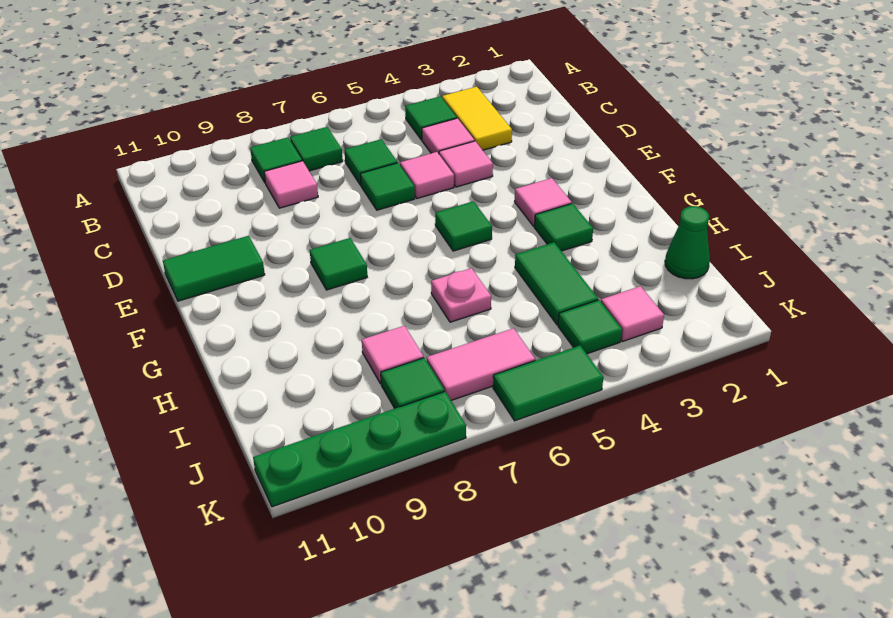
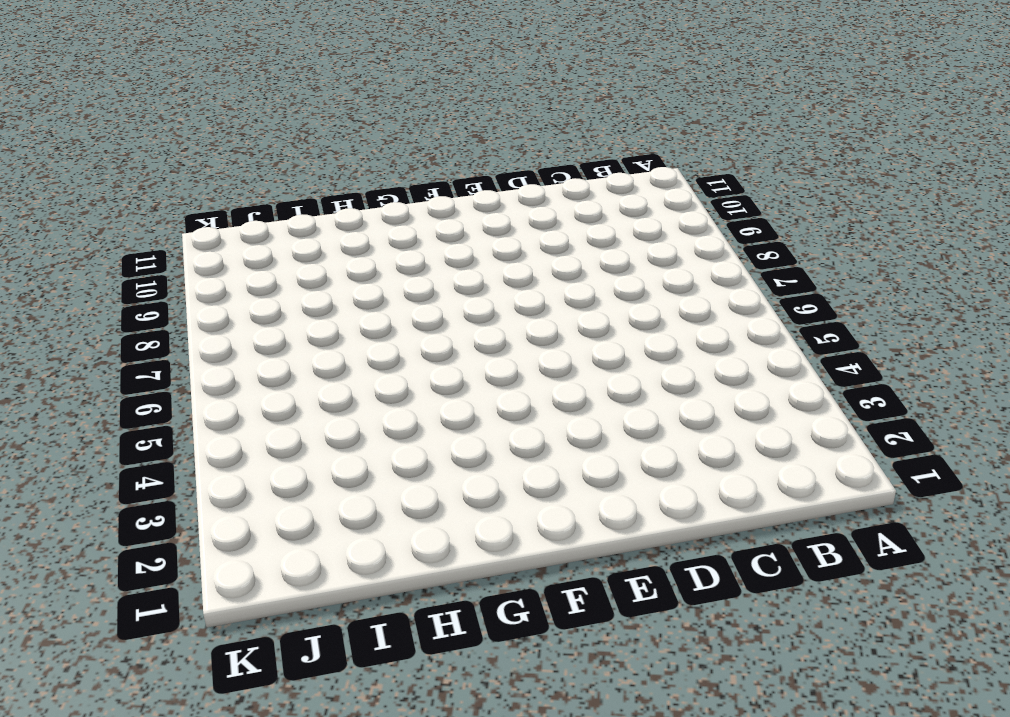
none -> yellow 1x2 tile [442,87,512,150]
none -> green 1x1 tile [405,96,457,140]
none -> green 1x1 tile [290,127,343,171]

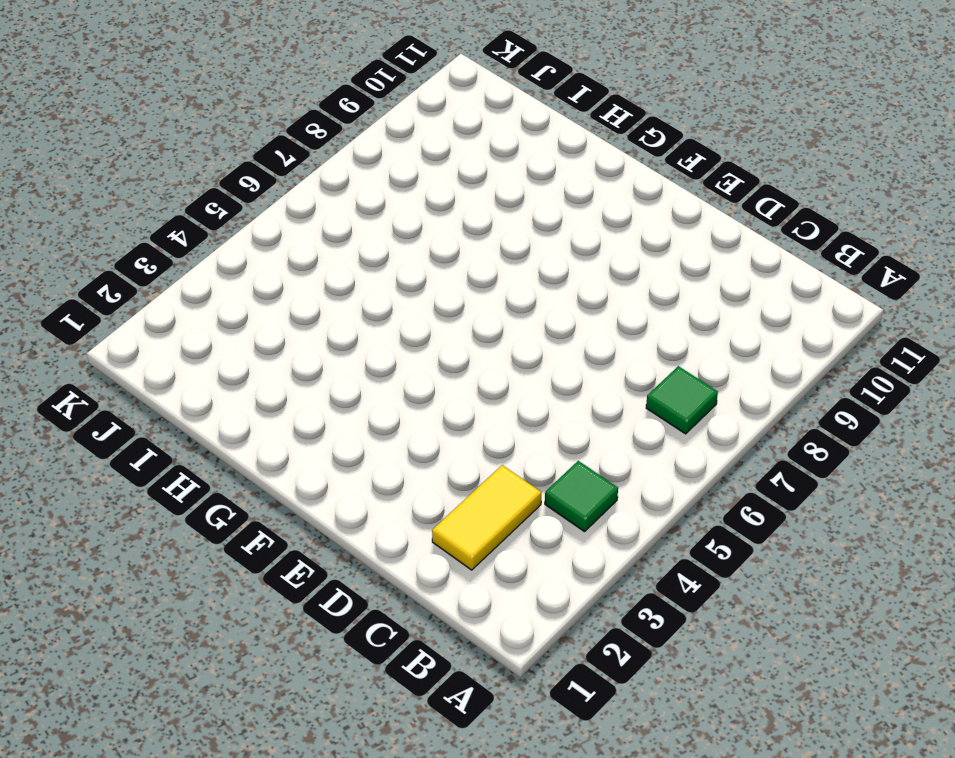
yellow 1x2 tile [432,465,541,570] -> yellow 1x2 tile turned to [442,87,512,150]
none -> green 1x1 tile [250,137,302,183]
none -> pink 1x1 tile [422,118,474,154]
none -> green 1x1 tile [344,139,397,185]

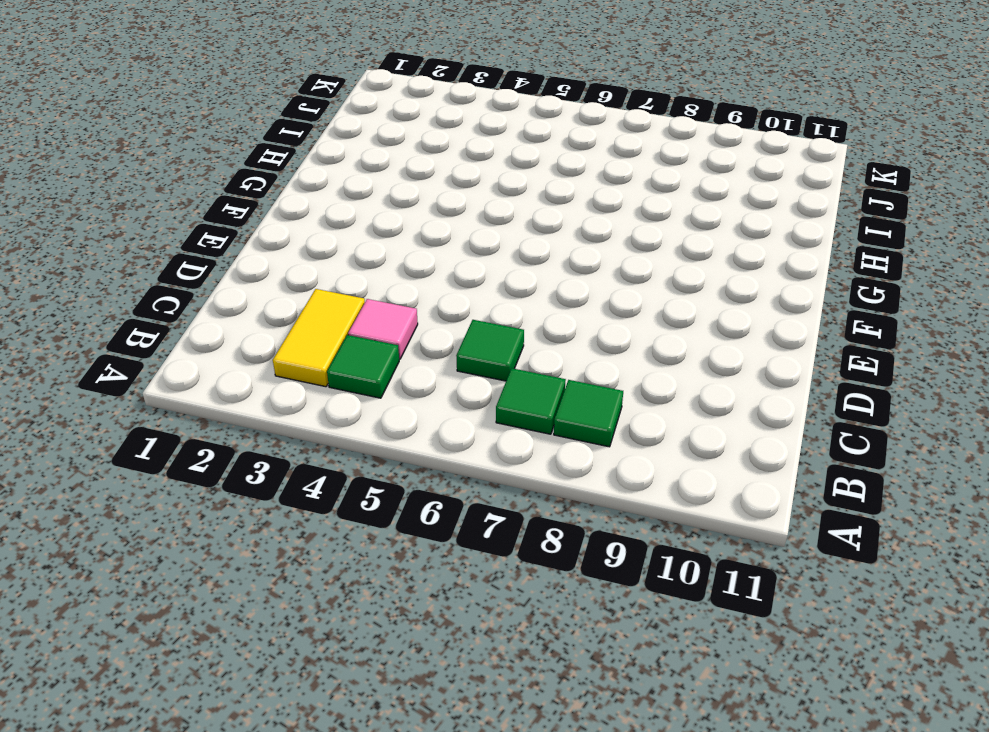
none -> pink 1x1 tile [264,161,318,208]
none -> pink 1x1 tile [439,141,493,187]
none -> pink 1x1 tile [400,152,454,199]

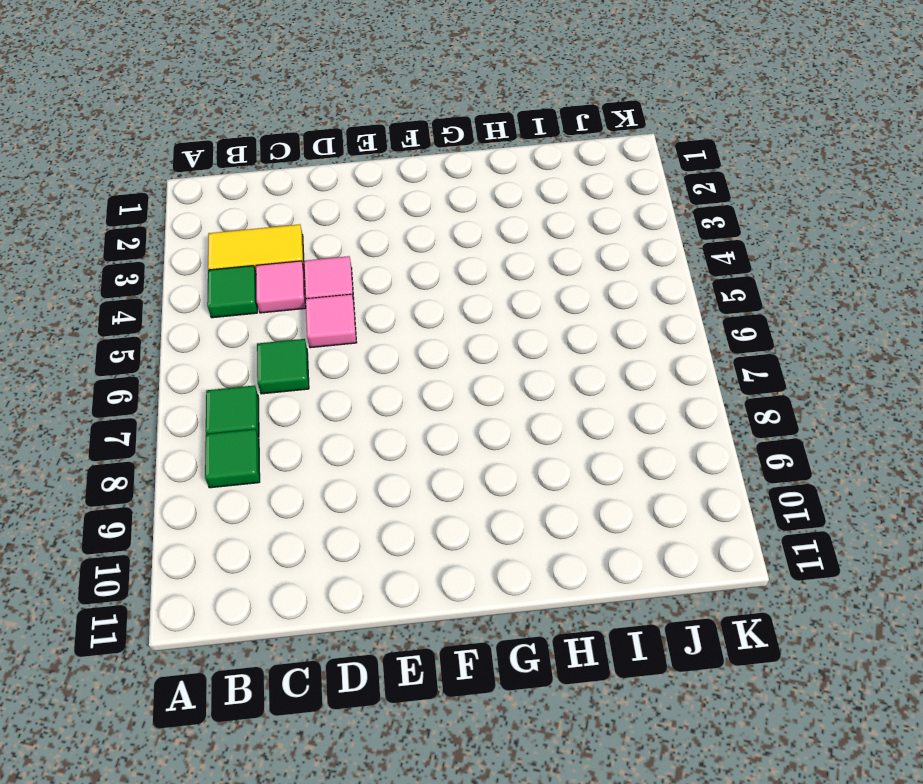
none -> pink 1x1 tile [264,161,318,208]
none -> green 1x1 tile [360,163,415,210]
none -> green 1x2 tile [163,236,265,301]

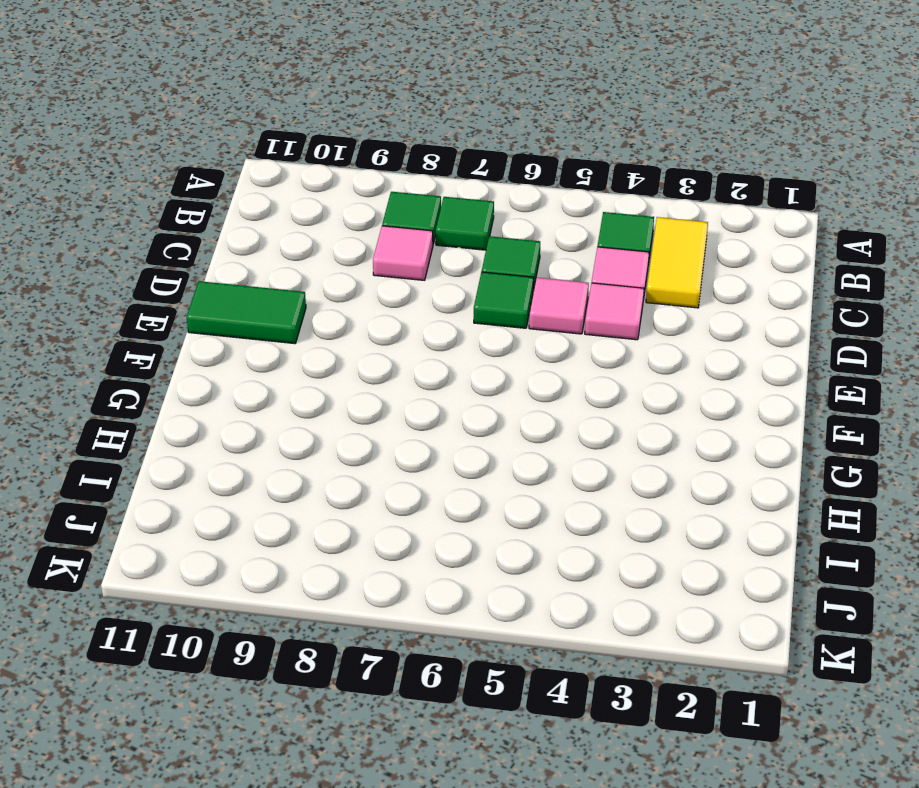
none -> pink 1x1 tile [514,178,572,226]
none -> green 1x1 tile [435,201,492,251]
none -> green 1x1 tile [310,238,367,290]

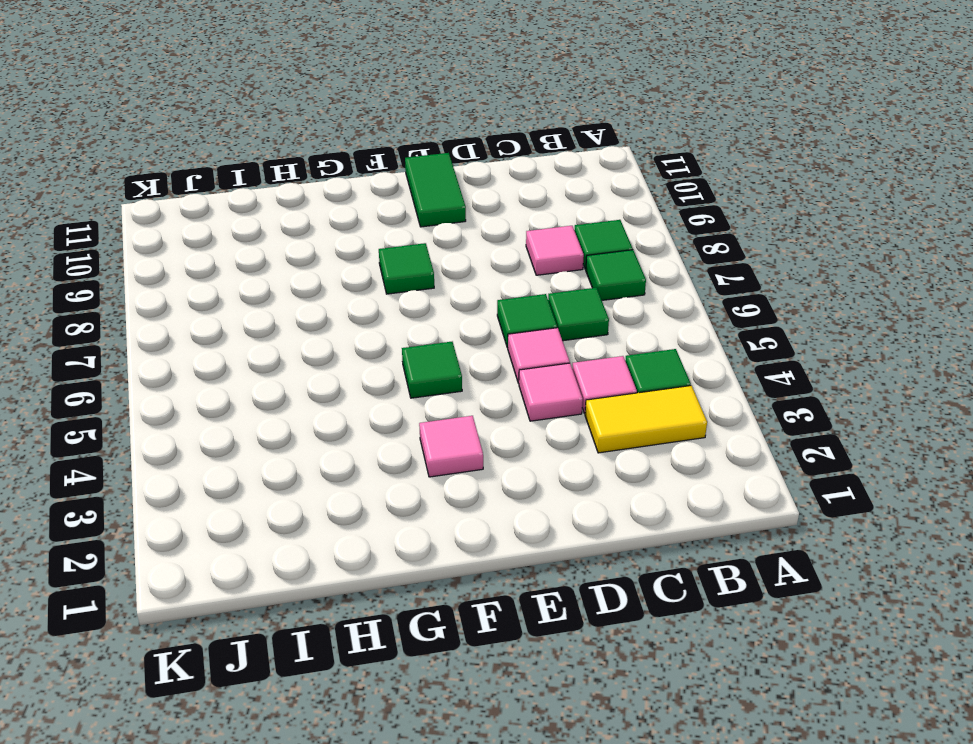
none -> green 1x1 tile [534,203,593,251]
none -> green 1x2 tile [515,242,598,325]
none -> pink 1x1 plate [431,268,491,322]

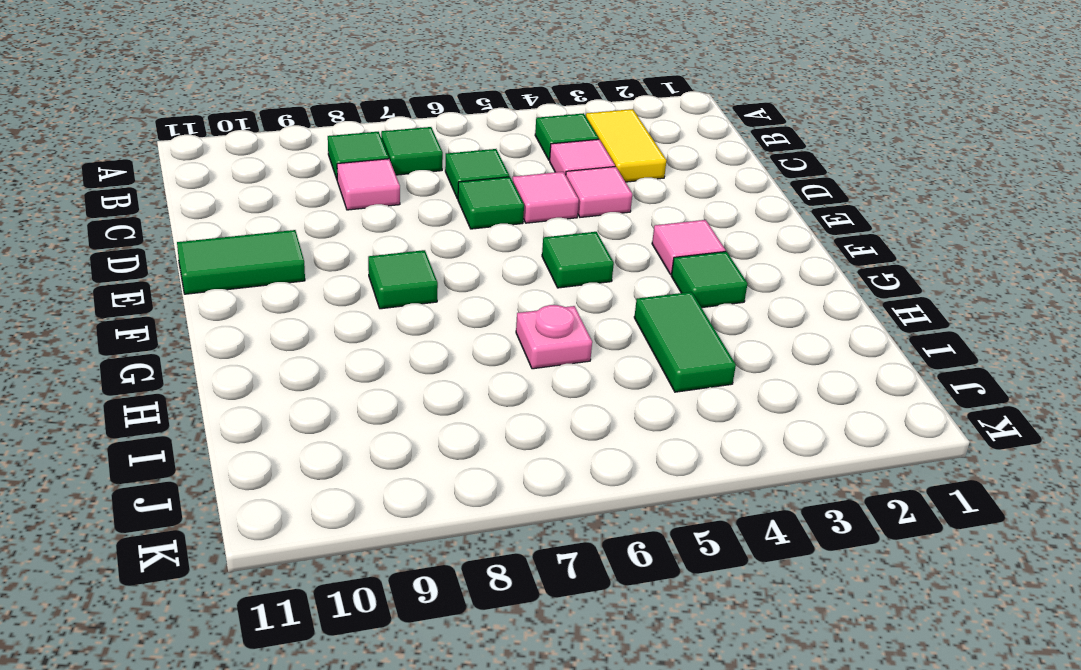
none -> green 1x1 cone [665,206,710,279]
none -> pink 1x1 tile [362,326,424,384]
none -> pink 1x1 tile [601,286,664,341]

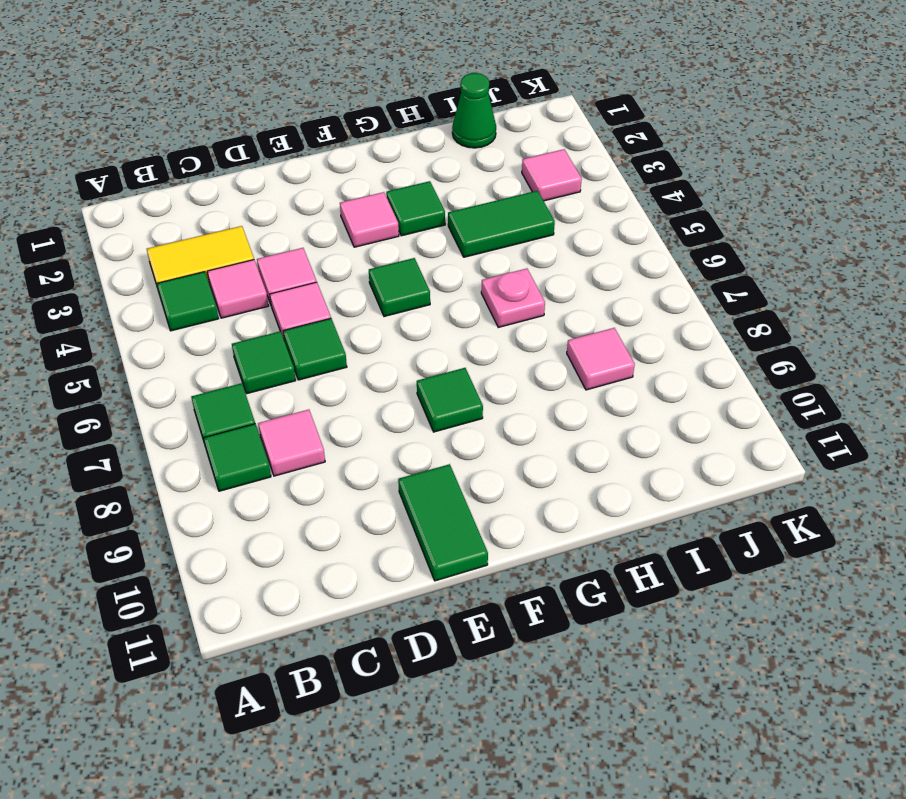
none -> green 1x1 tile [558,300,622,354]
none -> pink 1x2 tile [427,328,535,400]
none -> green 1x1 tile [381,358,444,408]

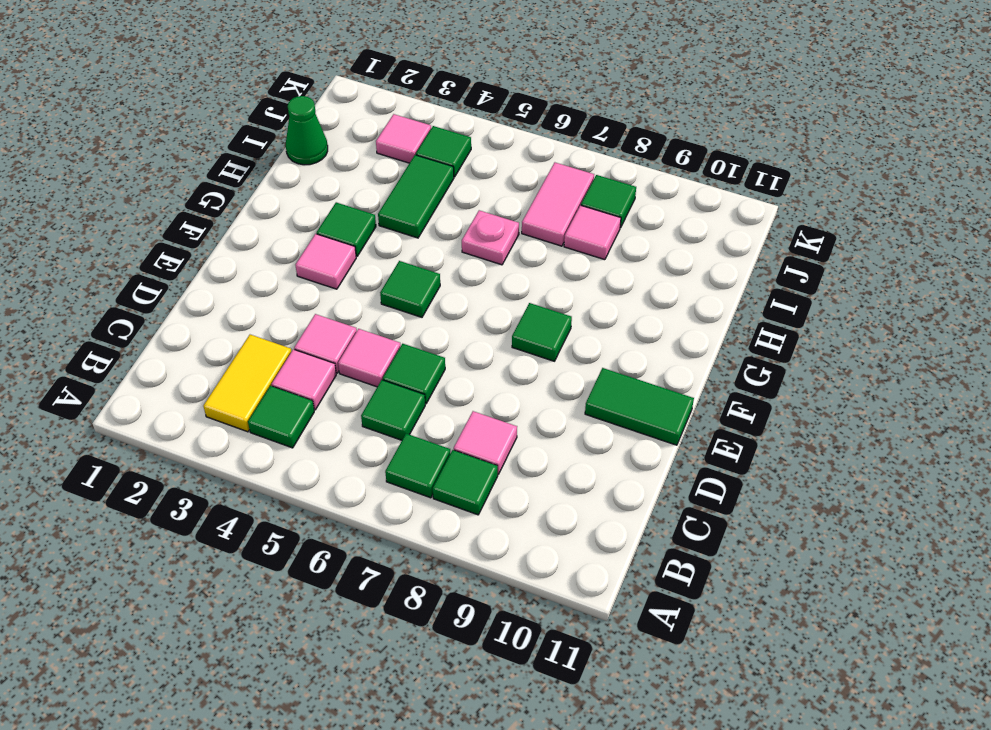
pink 1x2 tile [522,163,594,246] -> pink 1x2 tile turned to [427,328,535,400]
none -> green 1x2 tile [493,346,603,421]
none -> green 1x4 plate [253,392,466,507]

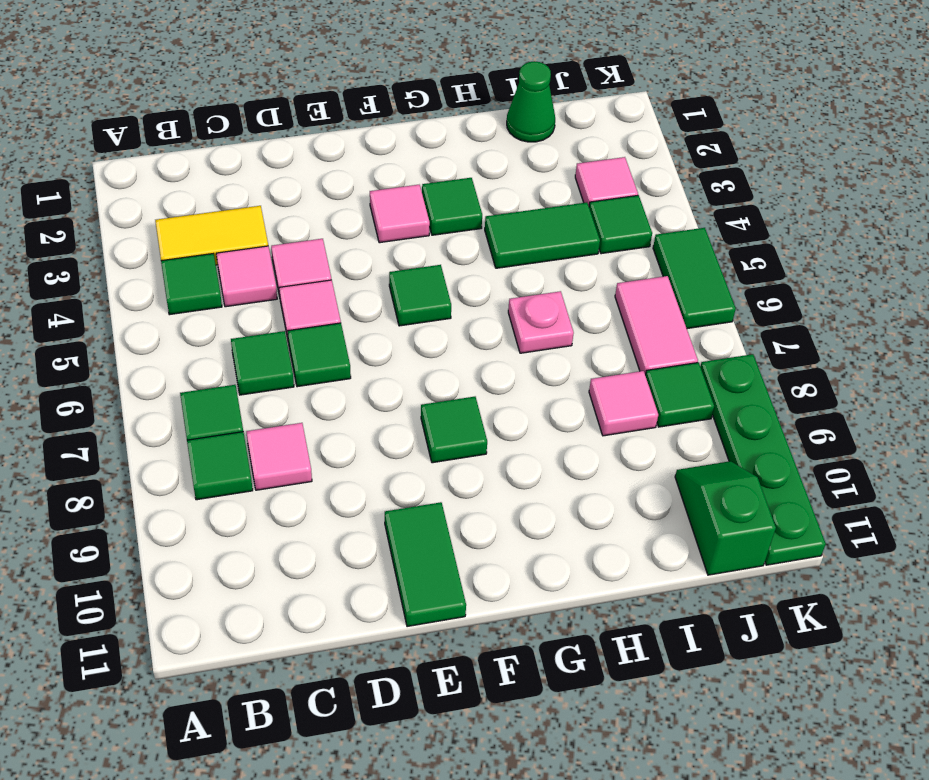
green 1x2 slope [675,461,776,575] -> none

